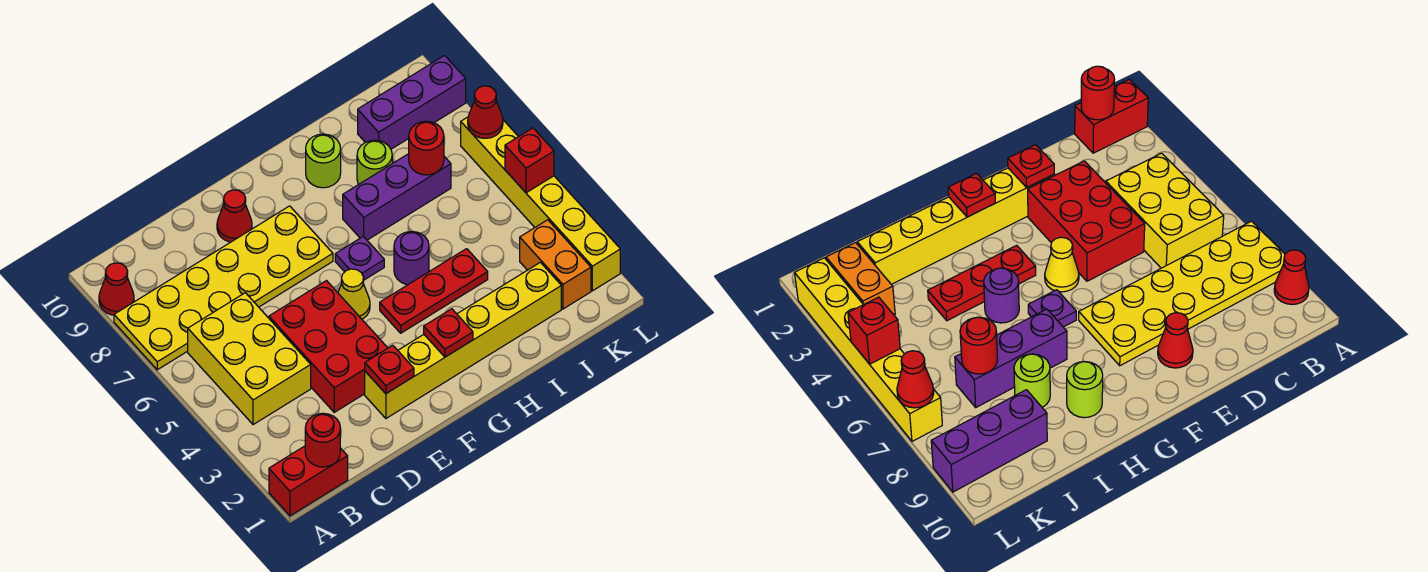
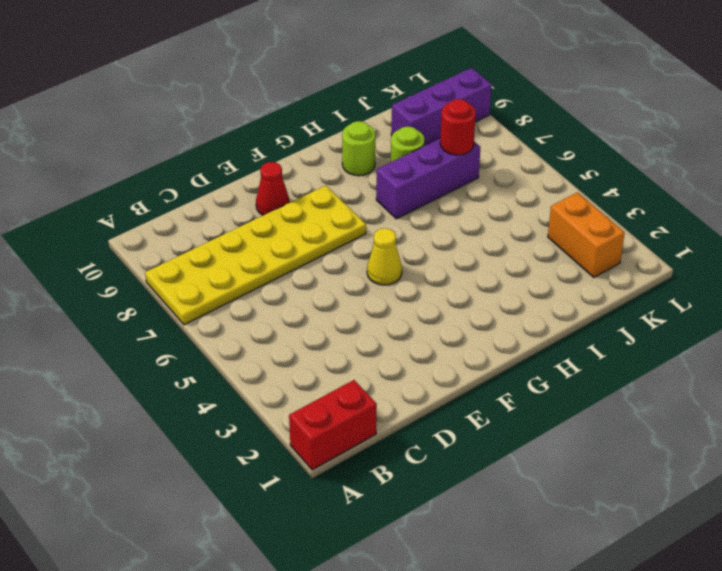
none -> red 1x1 cone [99,263,134,315]
none -> yellow 2x3 brick [188,293,311,425]
none -> red 2x3 brick [269,281,387,412]

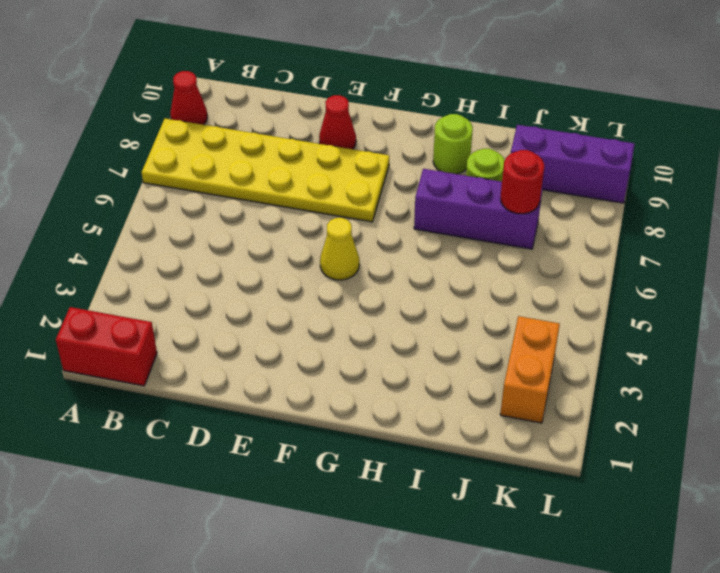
none -> yellow 2x3 brick [188,293,311,425]
none -> red 2x3 brick [269,281,387,412]
none -> yellow 1x6 brick [365,262,561,418]

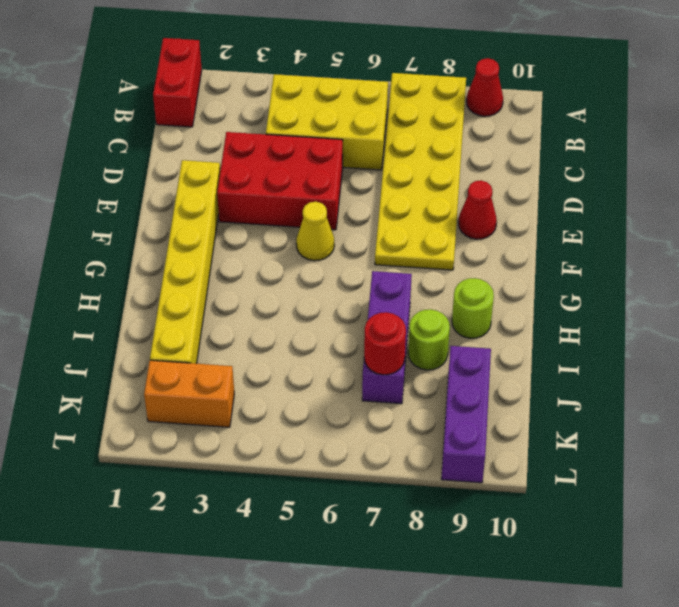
none -> red 1x3 plate [380,249,488,333]
none -> purple 1x1 plate [335,236,384,280]
none -> purple 1x1 round brick [394,232,429,285]

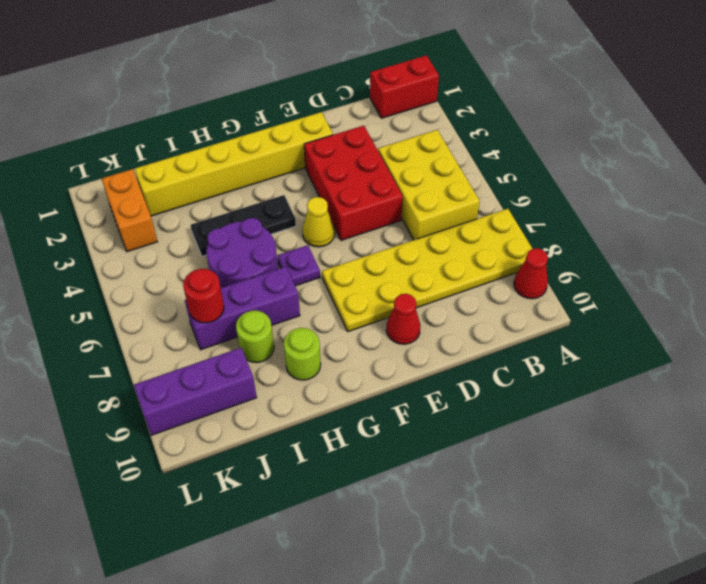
black 1x3 plate [191,195,296,256] -> red 1x3 plate [380,249,488,333]
purple 2x2 round brick [206,218,278,288] -> purple 1x1 round brick [394,232,429,285]
none -> yellow 1x6 brick [461,117,620,291]
none -> red 1x1 round brick [305,413,340,467]
none -> red 1x1 plate [365,345,414,394]

